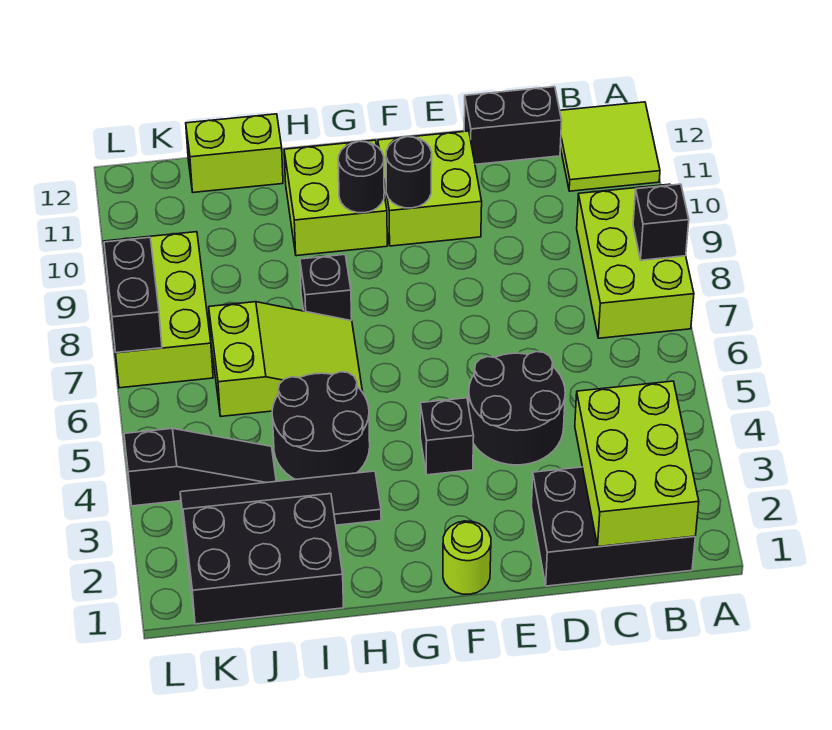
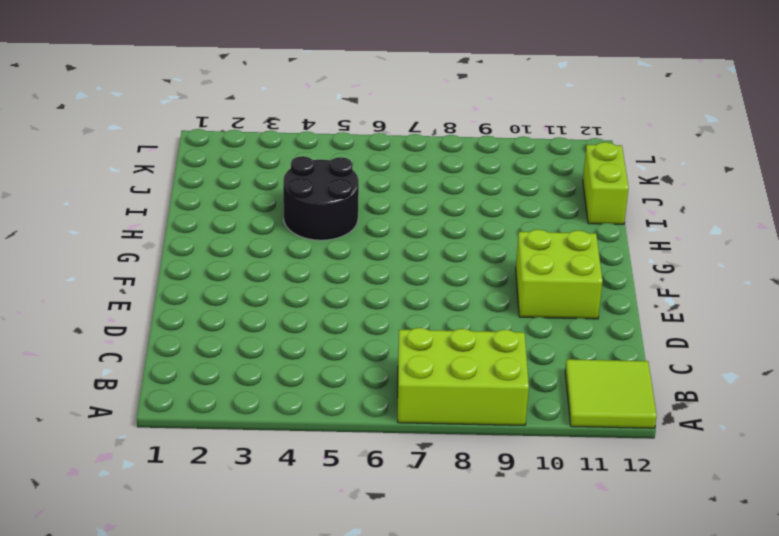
none -> black 2x3 brick [531,467,695,586]
none -> black 1x2 brick [464,87,562,164]
none -> black 2x2 round brick [469,352,565,465]

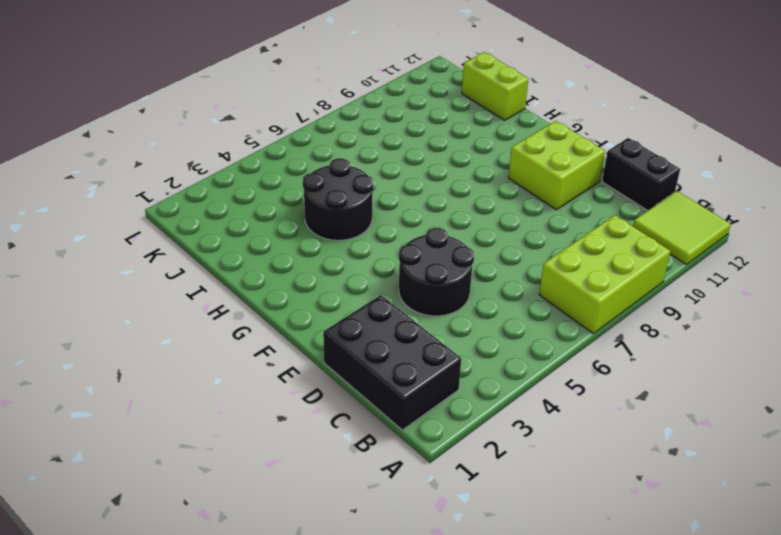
none -> lime 1x1 round brick [443,521,491,594]
none -> black 1x1 brick [420,398,474,475]
none -> lime 2x2 brick [284,140,387,256]

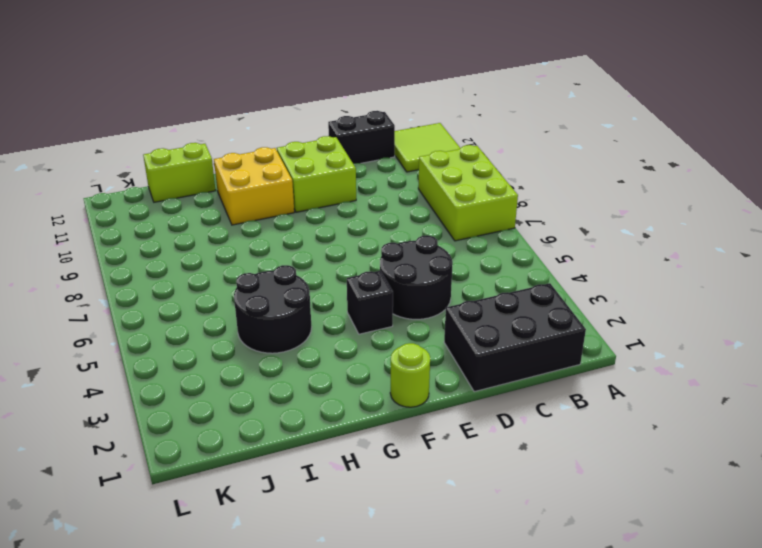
yellow 2x2 brick [214,147,294,225] -> lime 2x2 brick [284,140,387,256]
none -> black 1x4 tile [180,471,381,532]
none -> lime 2x3 slope [209,302,363,416]
none -> black 1x1 brick [300,255,352,321]

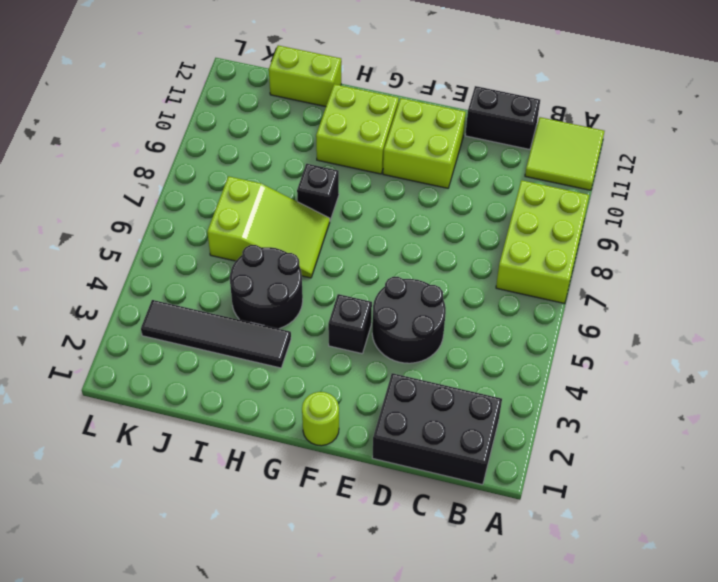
none -> black 2x3 brick [183,494,344,624]
none -> black 1x3 slope [124,428,276,506]
none -> lime 2x3 brick [104,232,213,388]

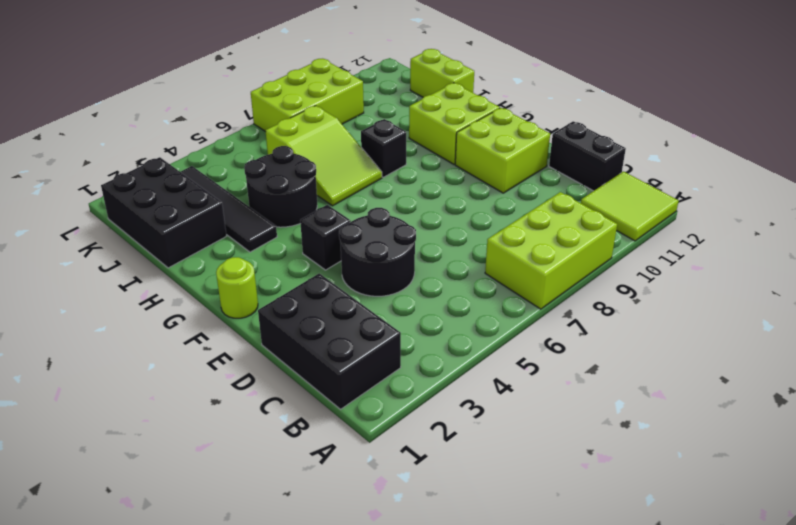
none -> black 1x3 slope [124,428,276,506]
none -> black 1x1 brick [633,184,689,260]
none -> lime 2x3 brick [575,381,699,547]

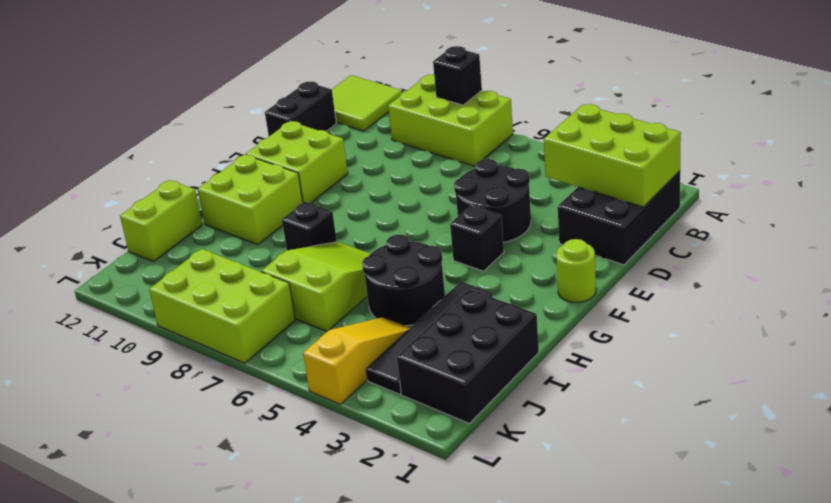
yellow 1x3 slope [303,317,410,404] -> black 1x3 slope [124,428,276,506]
none -> black 1x1 round brick [386,137,432,208]
none -> black 1x1 round brick [338,141,384,213]
none -> black 1x2 brick [104,237,162,353]

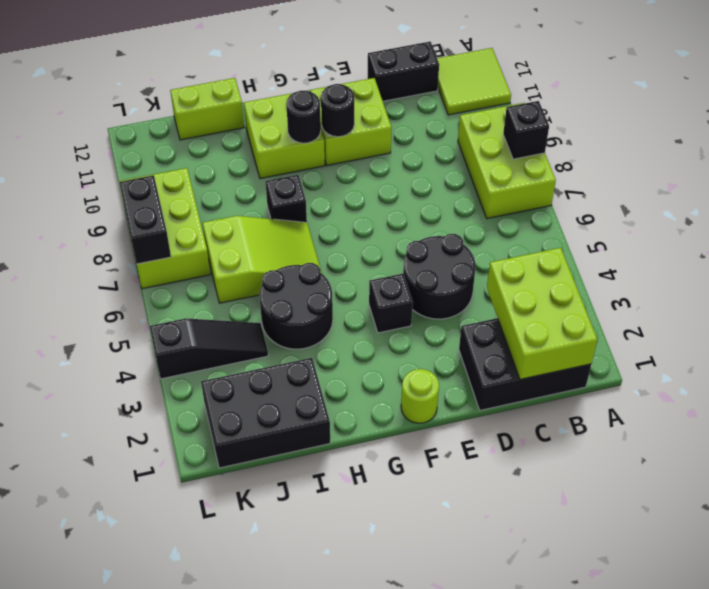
none -> black 1x4 tile [180,471,381,532]

